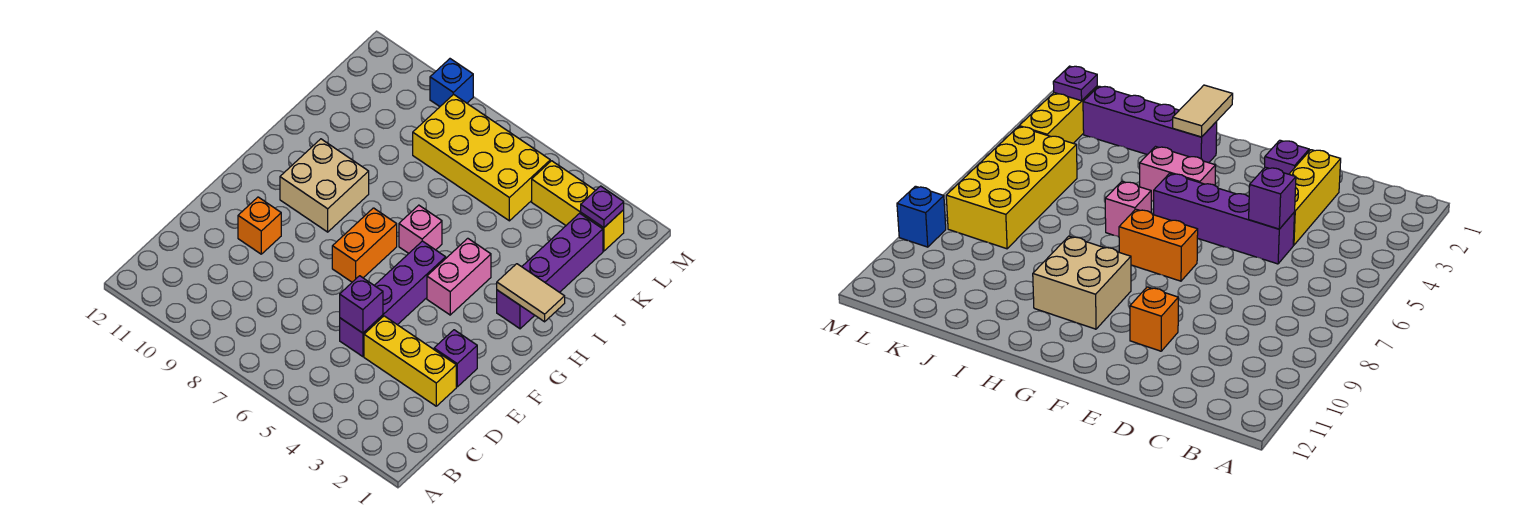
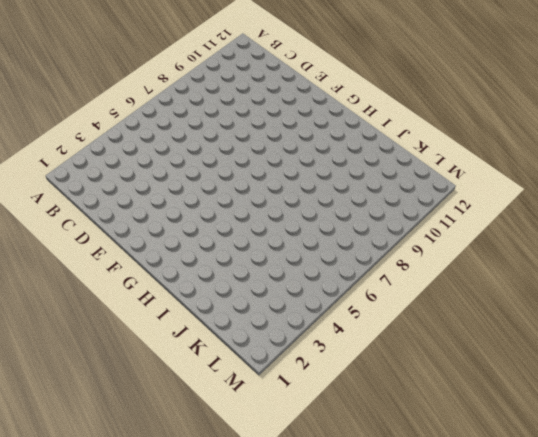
none -> yellow 1x3 brick [364,316,456,406]
none -> purple 1x4 brick [340,241,446,357]
none -> purple 1x1 brick [434,330,477,387]

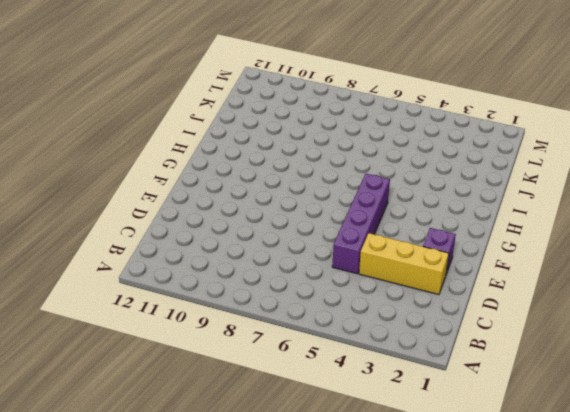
none -> orange 1x1 brick [238,197,281,254]
none -> orange 1x2 brick [332,208,397,282]
none -> pink 1x2 brick [427,238,491,315]

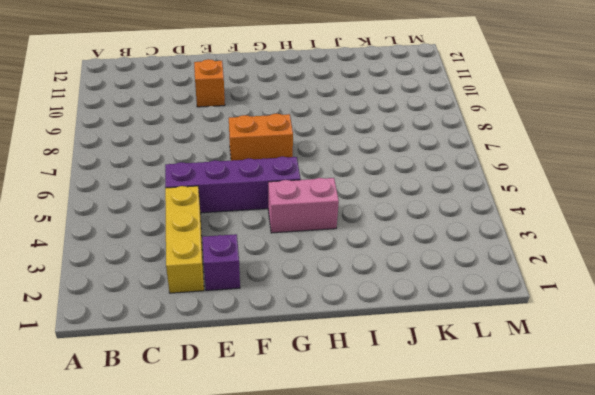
none -> tan 2x2 brick [280,139,369,232]
none -> purple 1x4 brick [497,213,603,329]
none -> pink 1x1 brick [399,205,442,253]

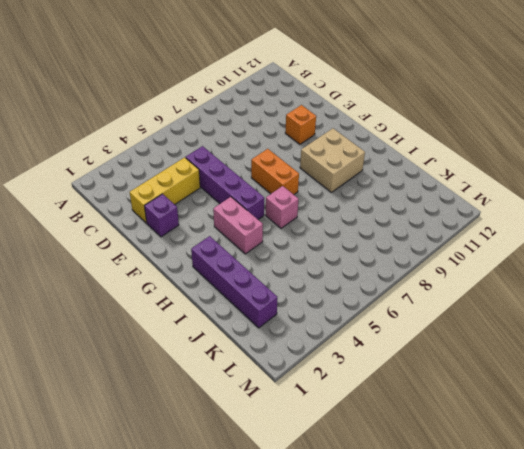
none -> yellow 2x4 brick [413,94,550,221]
none -> yellow 1x3 brick [532,161,624,251]
none -> blue 1x1 brick [430,59,473,107]

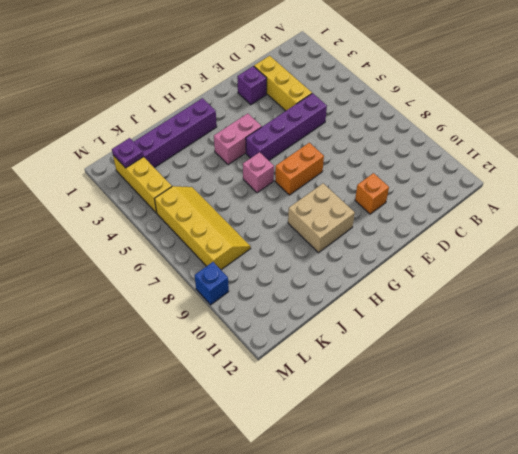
yellow 2x4 slope [155,186,251,270] -> yellow 2x4 brick [413,94,550,221]
none -> purple 1x1 brick [340,276,383,333]
none -> tan 1x2 tile [497,264,565,322]

